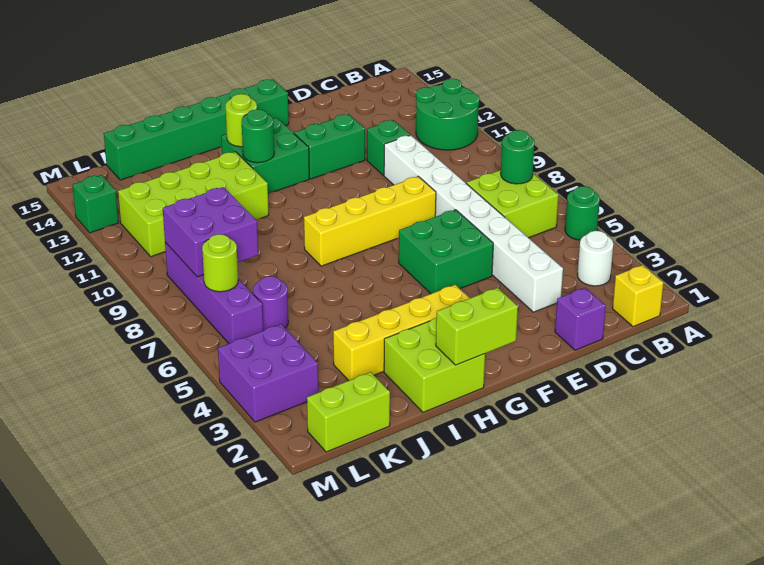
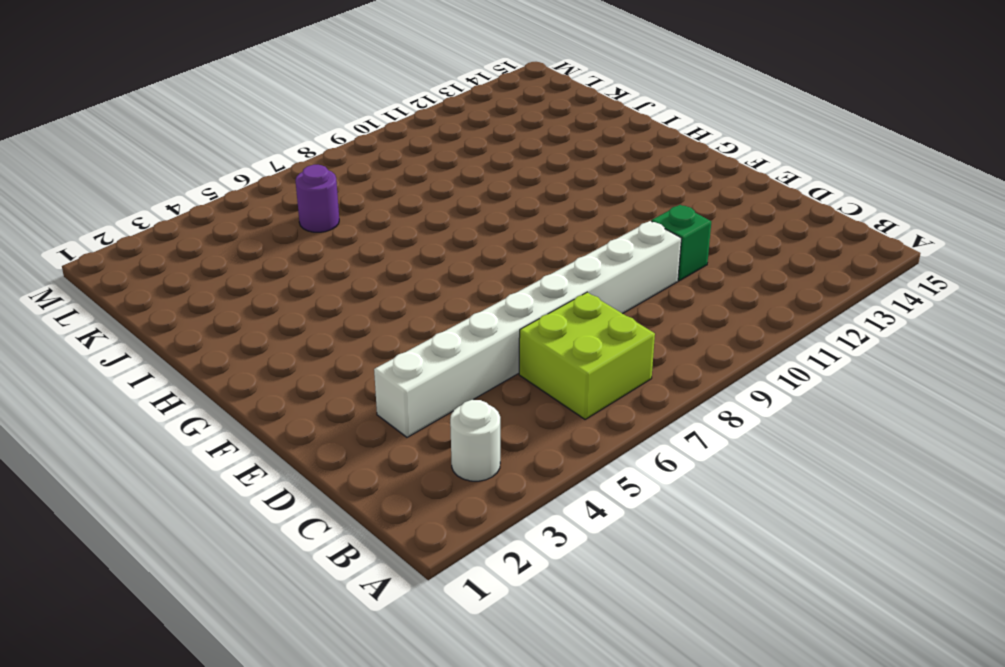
none -> green 1x1 round brick [565,186,600,240]
none -> green 2x2 round brick [416,79,479,150]
none -> yellow 1x1 brick [613,265,663,327]

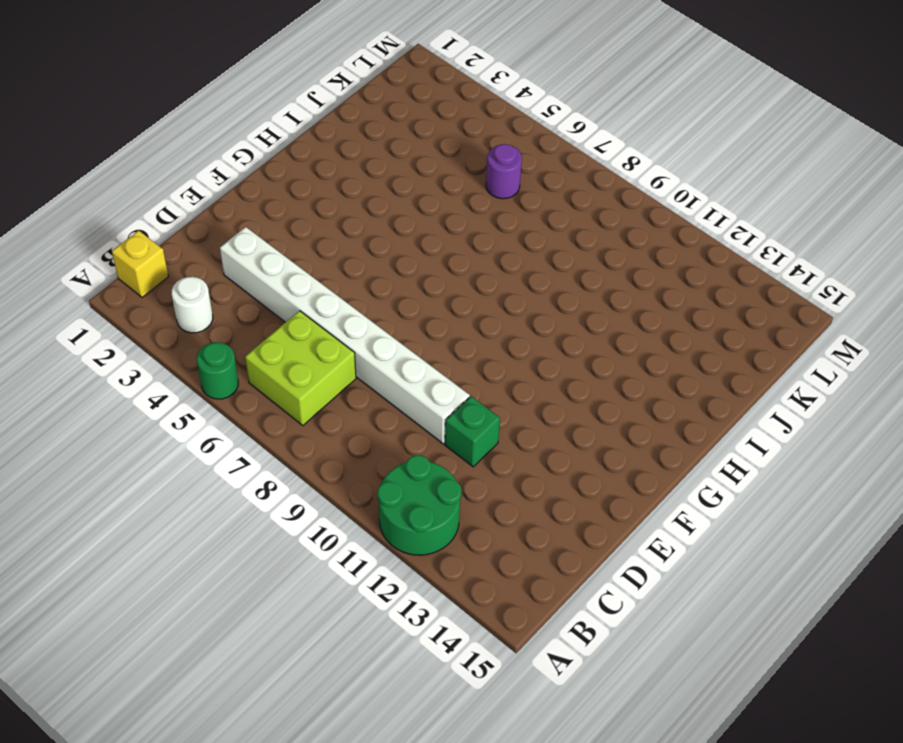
none -> purple 1x1 brick [555,288,606,350]
none -> green 2x2 brick [399,210,493,294]
none -> yellow 1x4 brick [304,176,436,266]

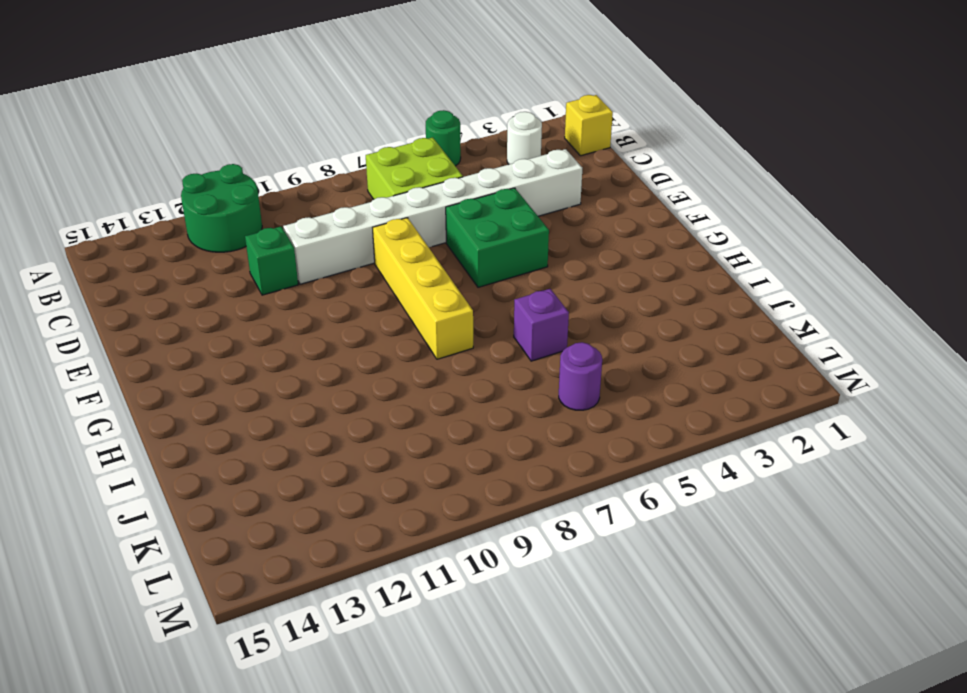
purple 1x1 brick [514,289,569,361] -> purple 1x1 brick moved to [555,288,606,350]
none -> green 1x2 brick [294,114,365,179]
none -> green 1x6 brick [104,79,289,180]
none -> yellow 1x4 brick [333,285,469,381]

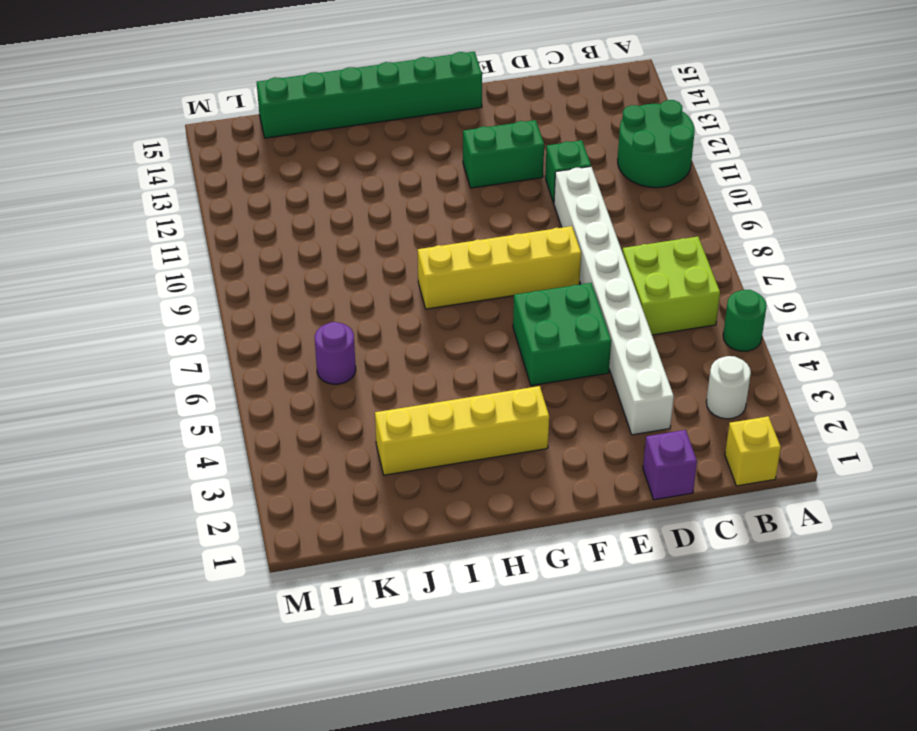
none -> green 2x2 brick [221,118,309,194]
none -> lime 2x2 brick [384,318,485,412]
none -> lime 2x4 brick [118,152,269,257]

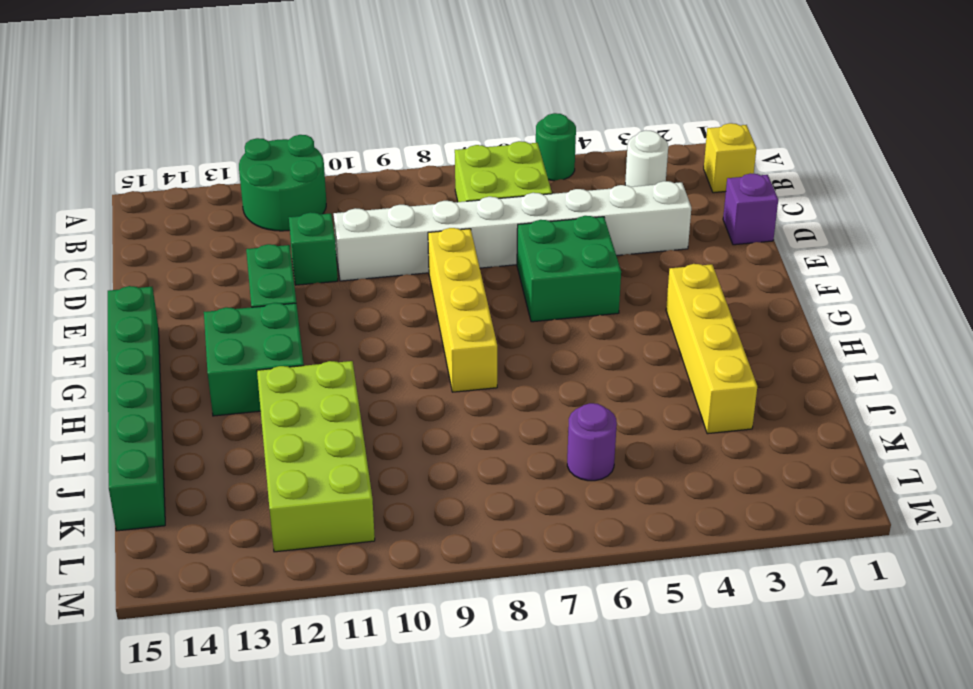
none -> lime 2x2 brick [384,318,485,412]
none -> lime 1x2 brick [307,372,390,452]
none -> purple 2x2 brick [218,324,318,422]

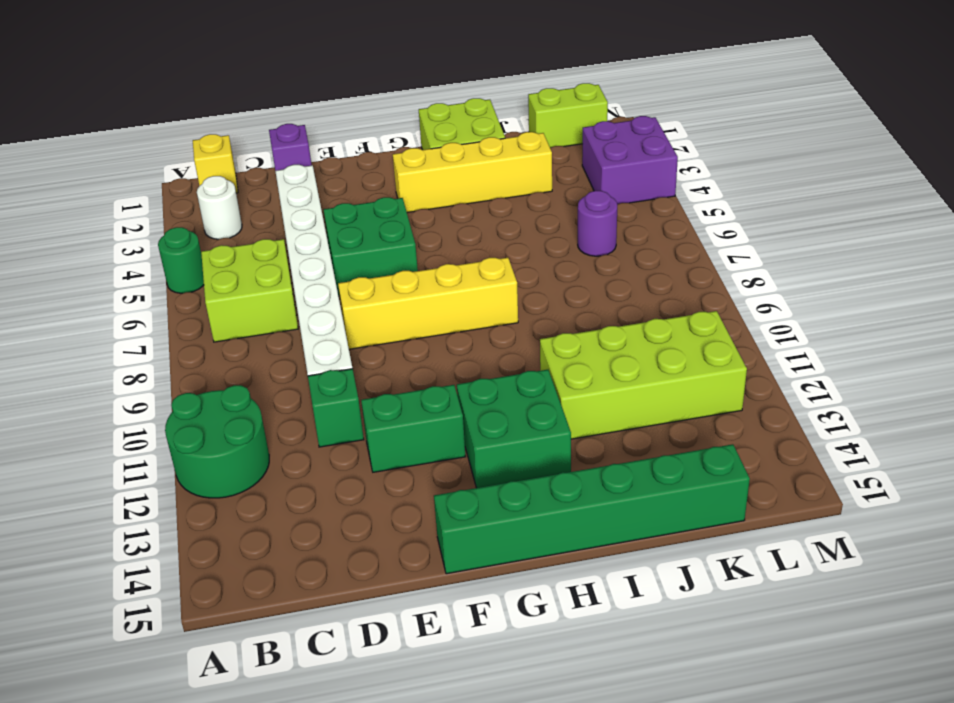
none -> purple 1x4 brick [165,242,263,344]
none -> green 1x1 brick [73,175,119,233]
none -> green 1x1 round brick [501,130,534,184]

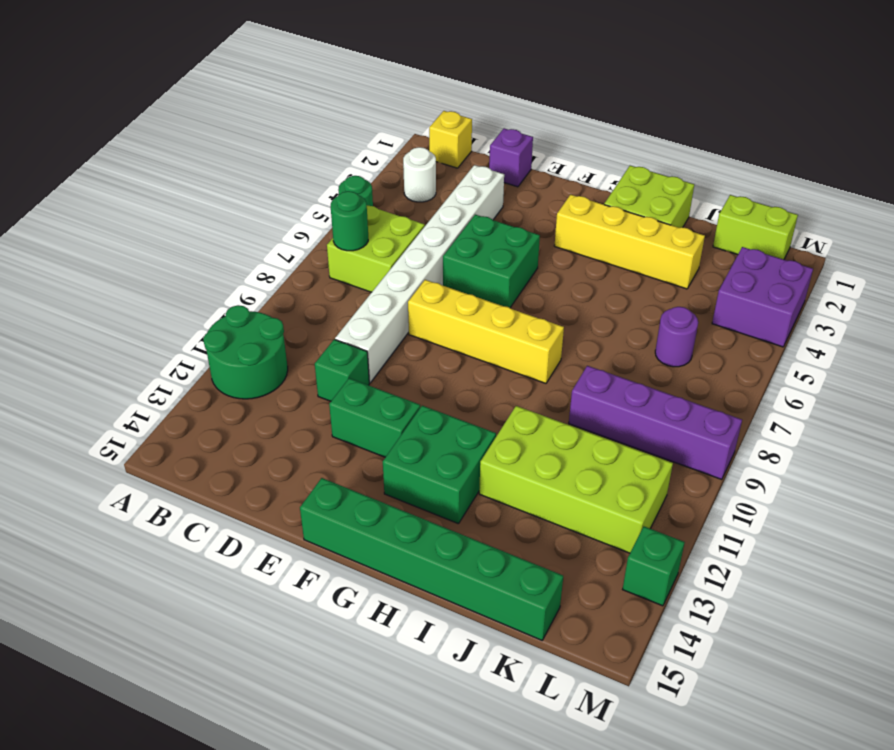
purple 1x4 brick [569,366,742,480] -> purple 1x4 brick turned to [165,242,263,344]
none -> lime 1x2 brick [436,288,518,365]
none -> green 1x1 round brick [242,109,274,163]
none -> lime 1x1 round brick [225,94,257,147]

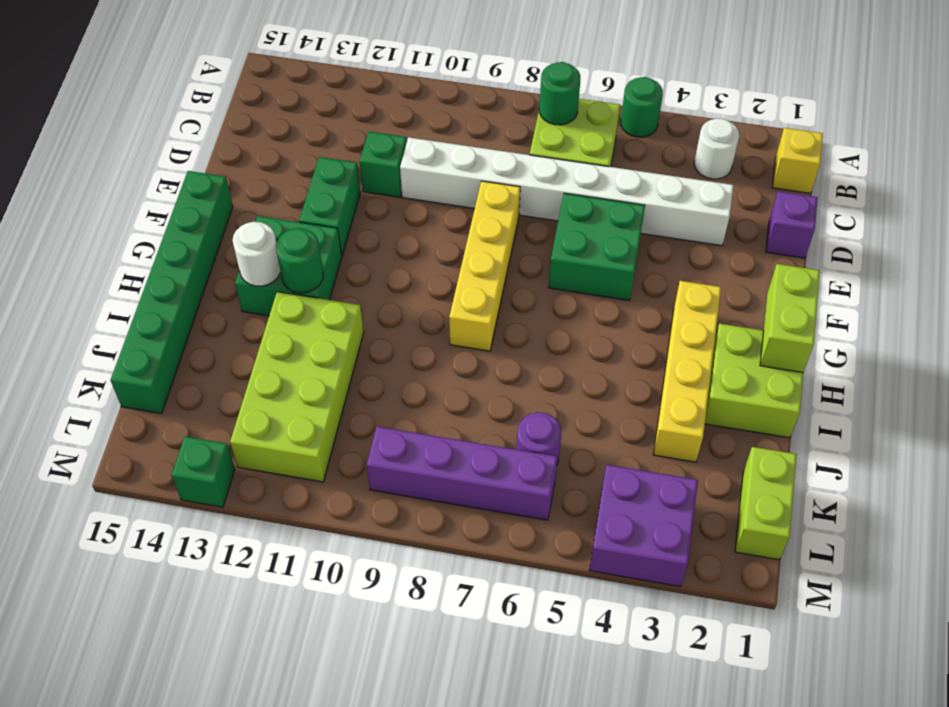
white 1x1 round brick [233,222,281,286] -> lime 1x1 round brick [225,94,257,147]
none -> green 2x2 round brick [416,79,479,150]
none -> purple 2x2 brick [163,187,258,277]
none -> lime 1x1 round brick [202,234,238,292]

